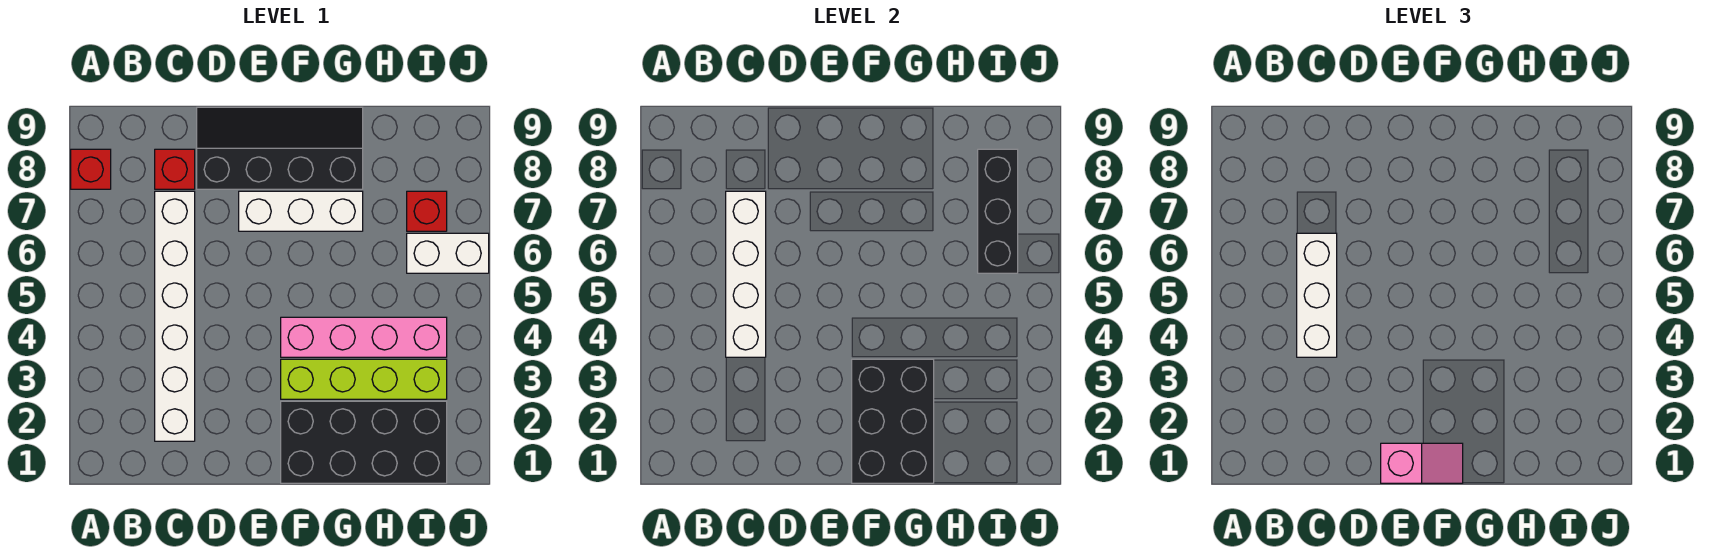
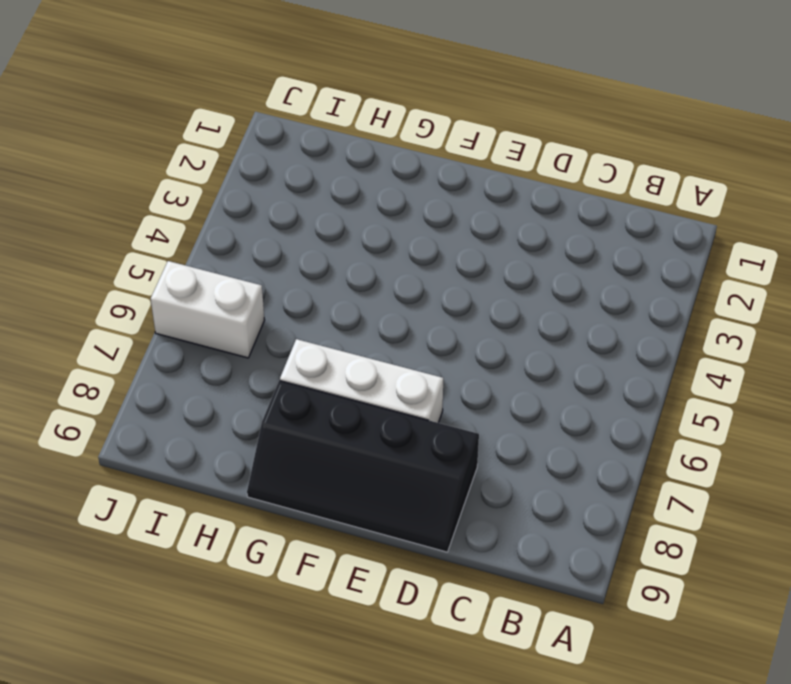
none -> red 1x1 brick [71,149,111,189]
none -> white 1x6 brick [155,191,195,441]
none -> red 1x1 brick [155,149,195,189]

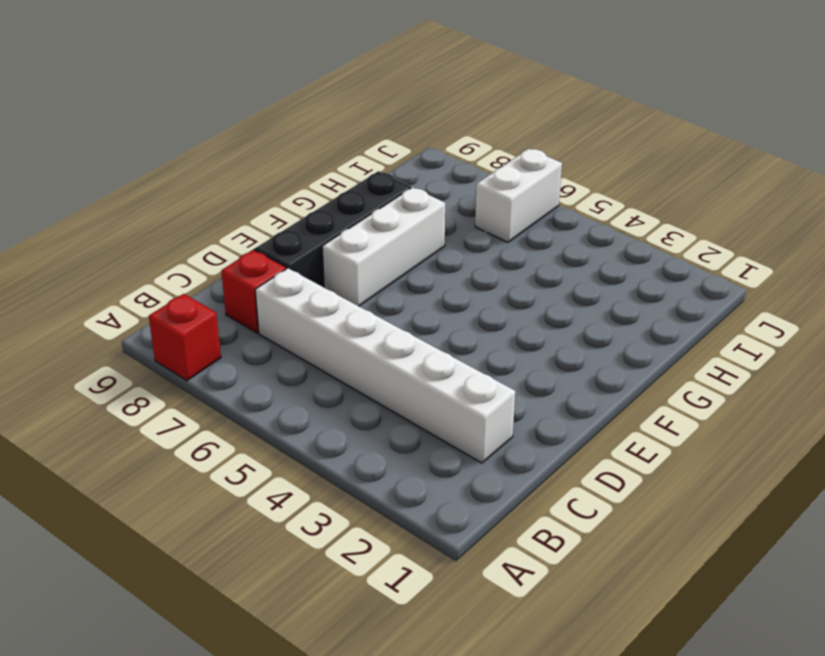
none -> black 2x4 brick [281,401,447,483]
none -> lime 1x4 brick [281,359,447,399]
none -> pink 1x4 brick [281,317,447,357]

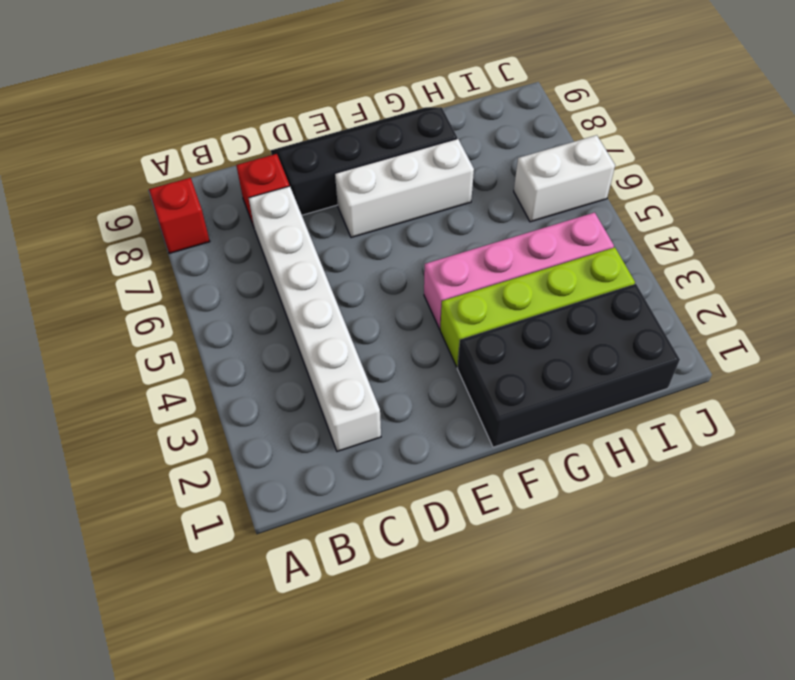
none -> red 1x1 brick [407,191,447,231]
none -> white 1x4 brick [726,191,766,357]
none -> black 2x3 brick [852,359,934,483]

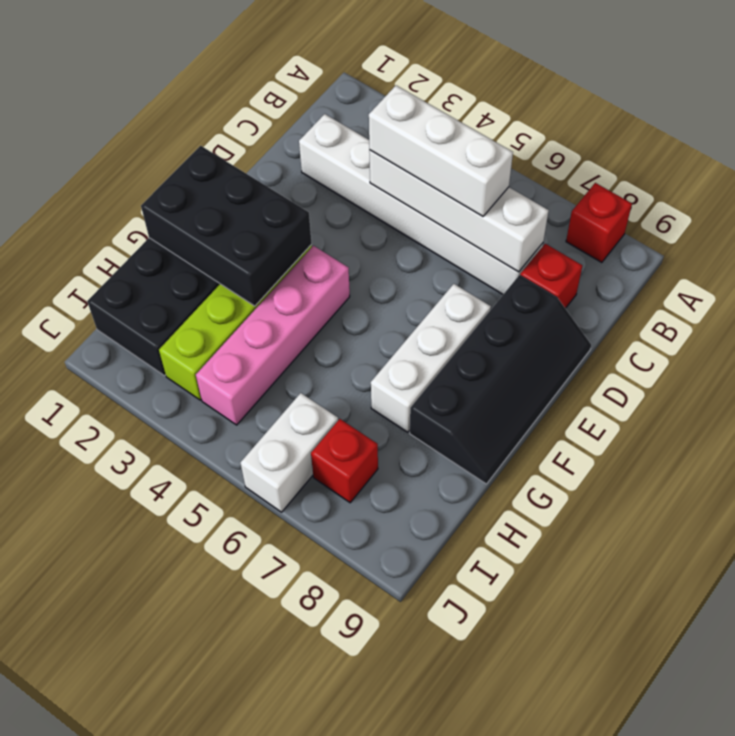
none -> black 1x3 brick [978,149,1018,273]
none -> pink 1x2 slope [1381,443,1463,483]

